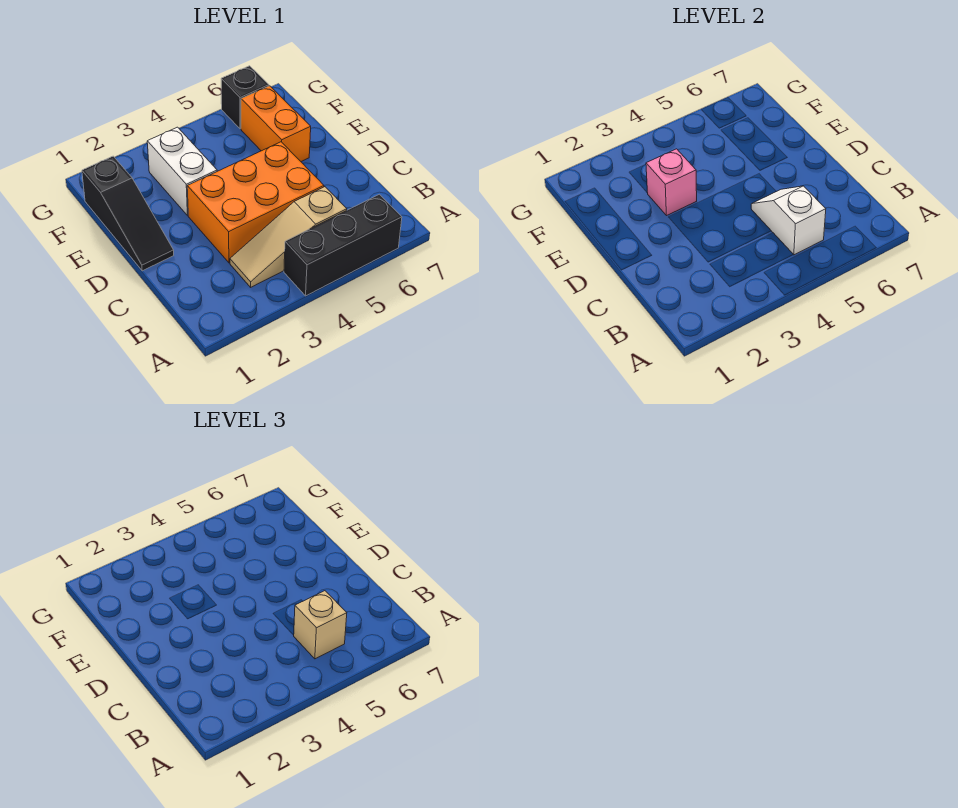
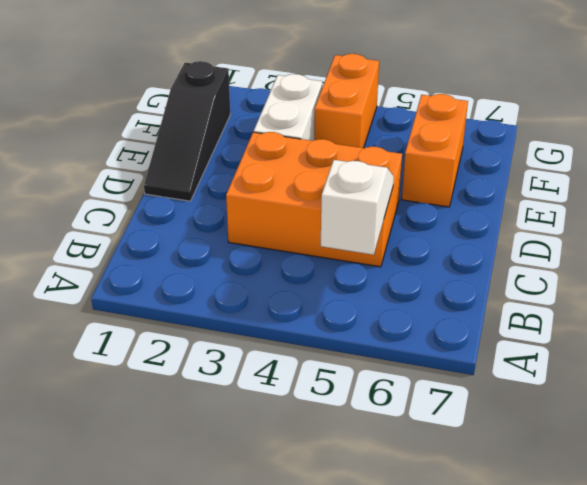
orange 1x2 brick [314,54,379,148] -> none
none -> black 1x3 brick [284,194,402,296]
none -> tan 1x3 slope [230,187,347,287]

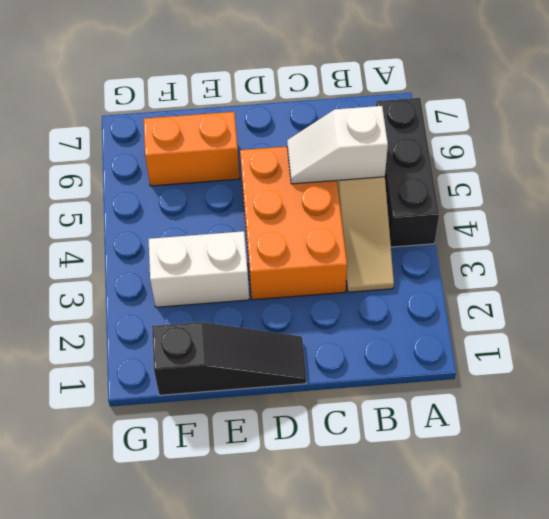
none -> black 1x1 brick [221,66,269,129]
none -> pink 1x1 brick [646,149,697,216]

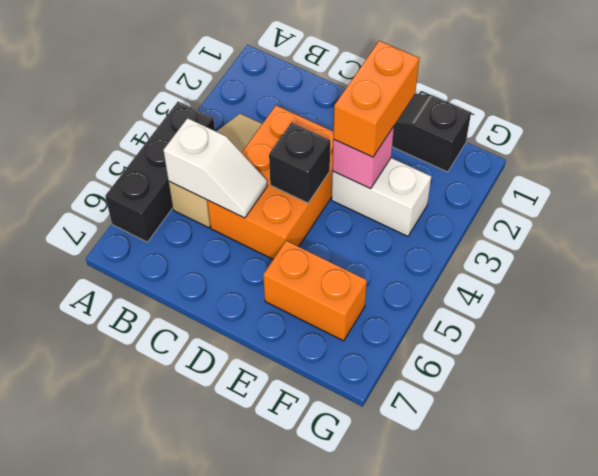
black 1x1 brick [269,122,330,203] -> black 1x1 brick moved to [221,66,269,129]
orange 1x2 brick [333,41,419,157] -> none
none -> tan 1x1 brick [294,591,347,659]

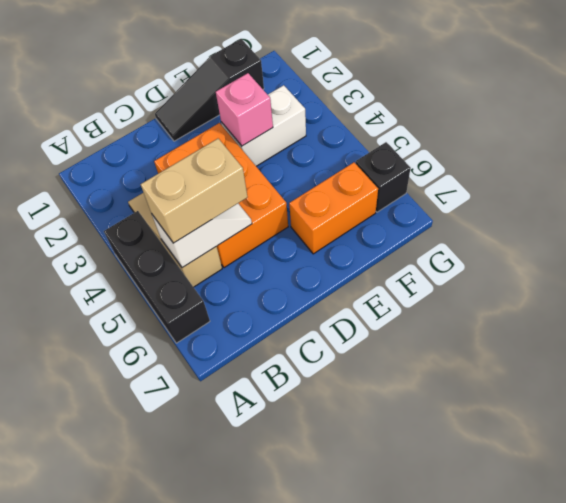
tan 1x2 brick [140,139,247,243] -> tan 1x1 brick [294,591,347,659]

